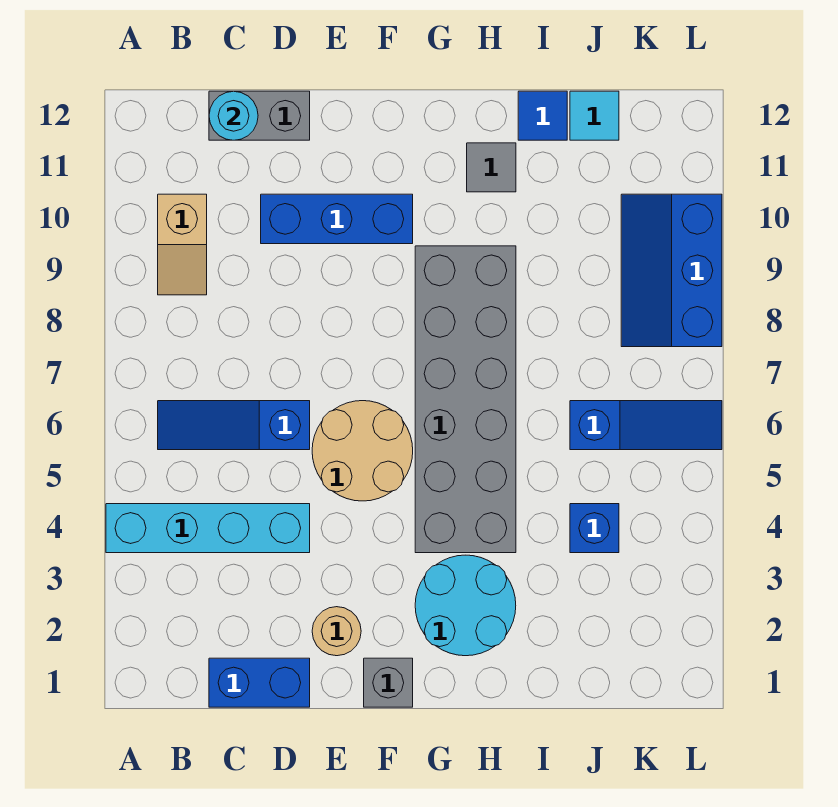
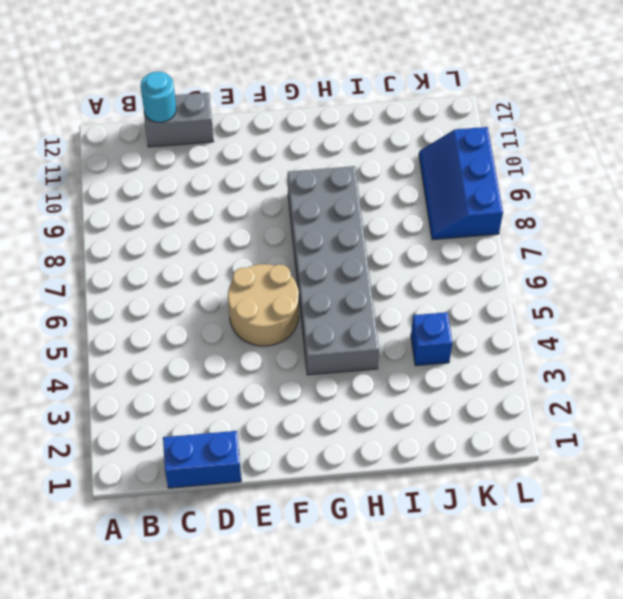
none -> cyan 1x4 brick [106,504,310,553]
none -> blue 1x3 slope [158,401,310,450]
none -> tan 1x2 slope [158,194,207,295]

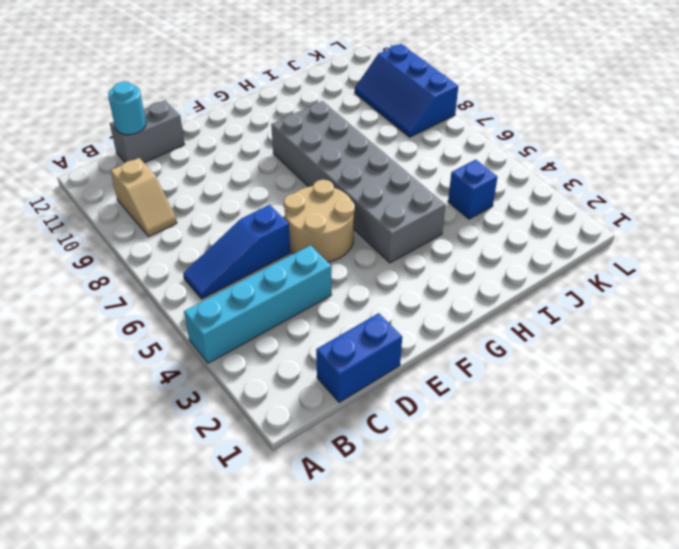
none -> blue 1x3 brick [261,194,413,244]
none -> tan 1x1 round brick [312,607,361,656]
none -> grey 1x1 brick [364,658,413,707]

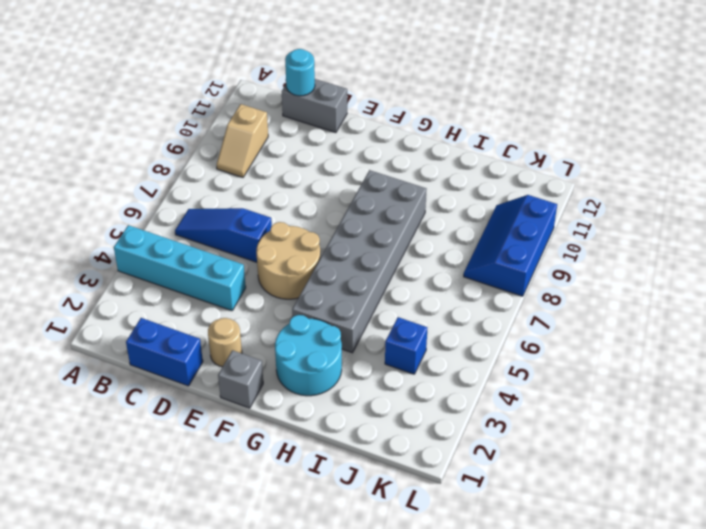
none -> blue 1x3 brick [261,194,413,244]
none -> grey 1x1 tile [467,143,516,192]
none -> blue 1x1 tile [518,91,567,140]

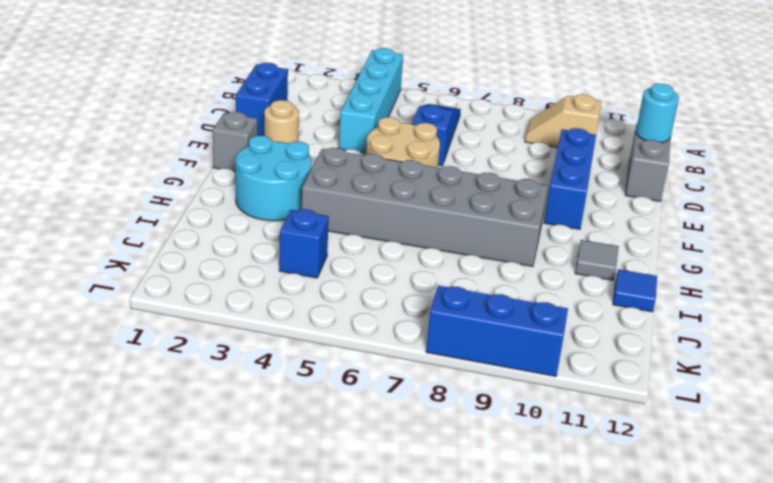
none -> blue 1x3 slope [570,401,722,450]
none -> cyan 1x1 tile [570,91,619,140]

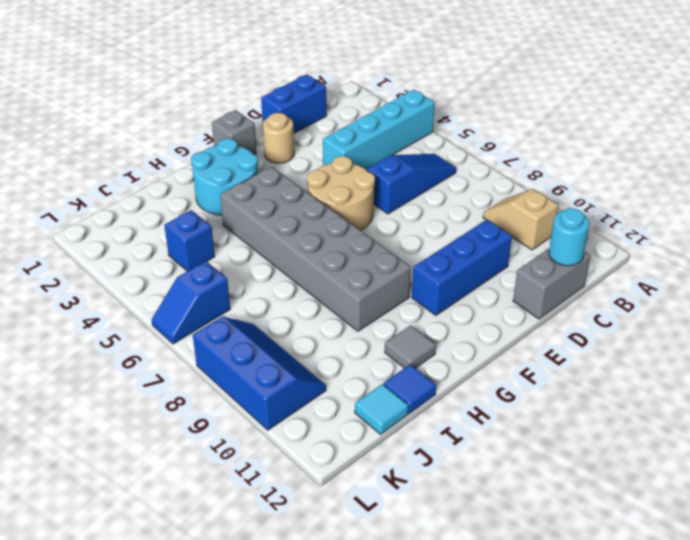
blue 1x2 slope [152,261,230,344] -> blue 1x3 slope [570,401,722,450]

